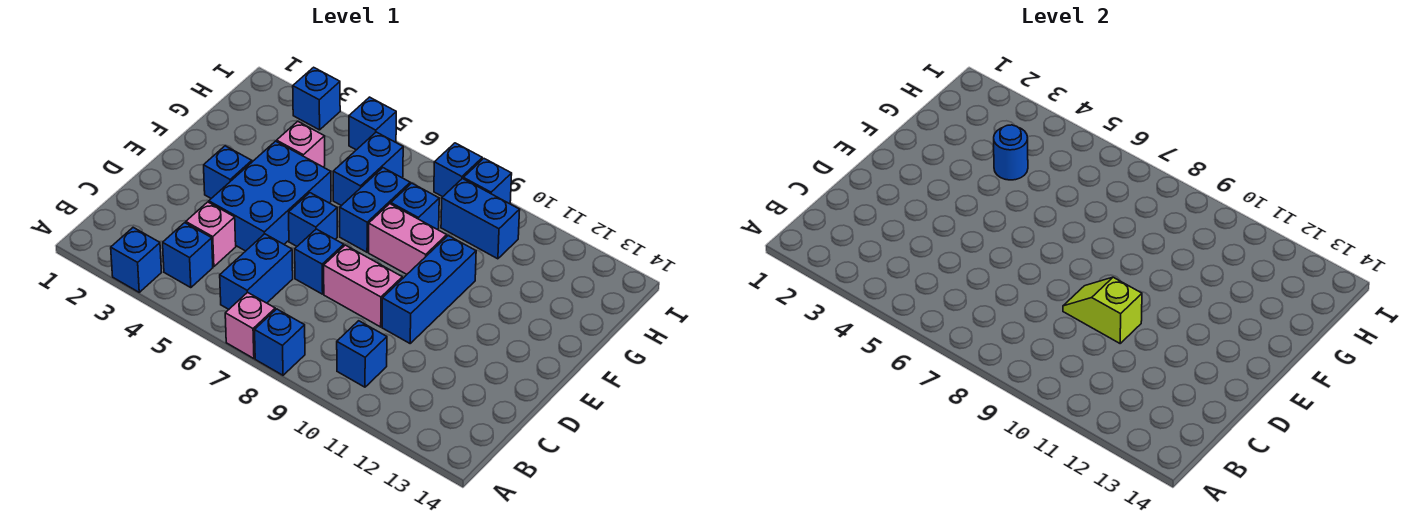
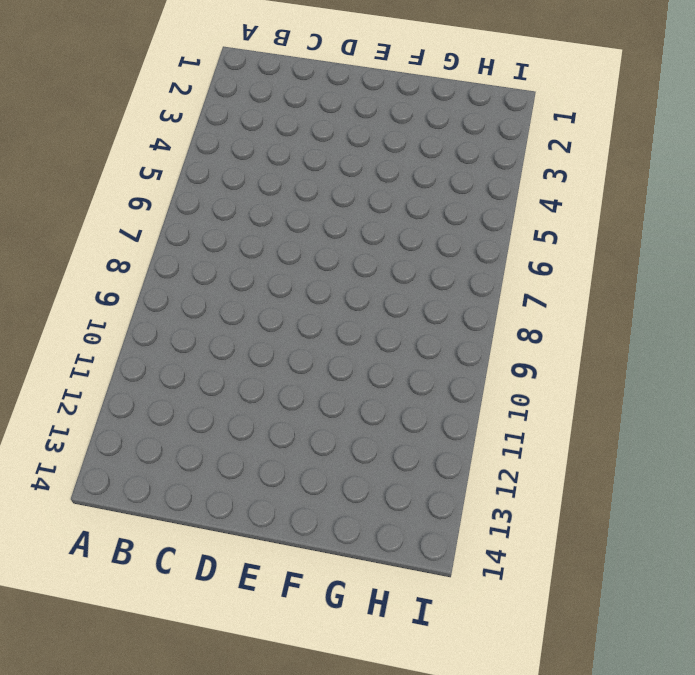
none -> blue 1x1 brick [111,227,162,292]
none -> pink 1x1 brick [225,292,275,359]
none -> blue 1x1 brick [255,309,305,375]

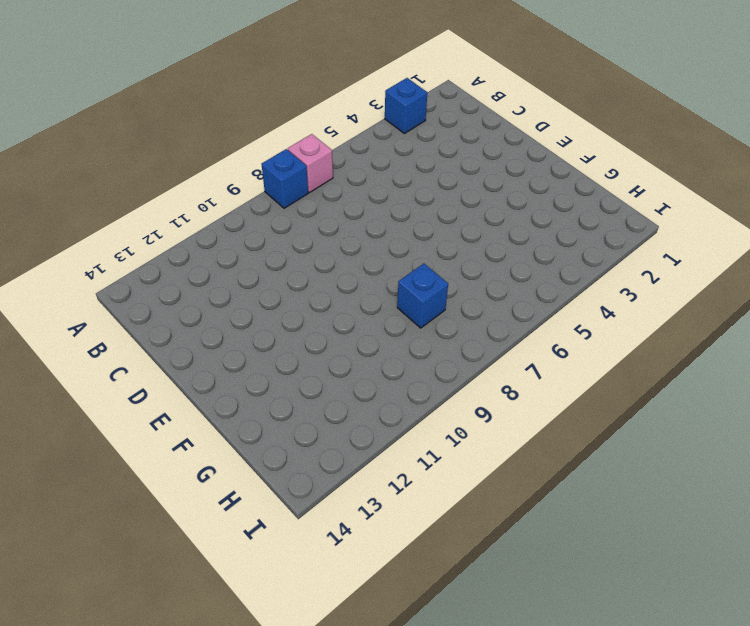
none -> blue 1x1 brick [163,223,213,288]
none -> blue 1x2 brick [220,234,293,309]
none -> blue 1x1 brick [337,321,387,387]

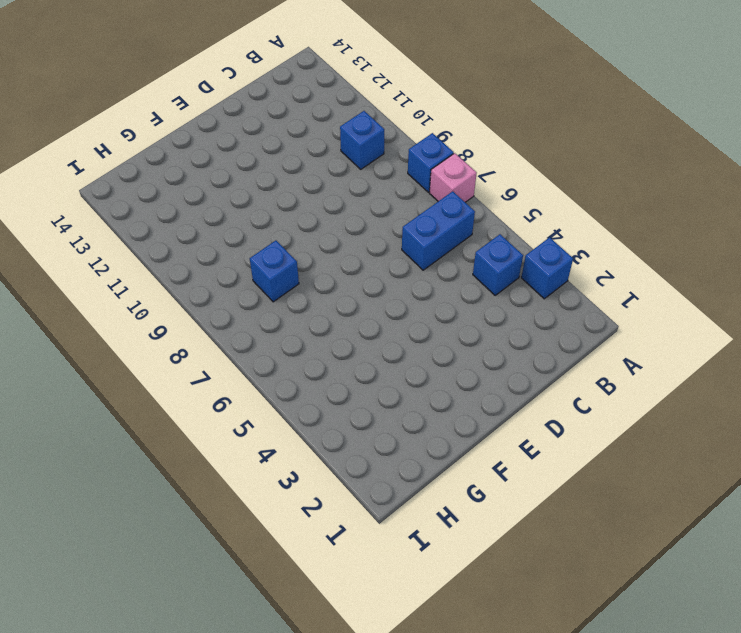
none -> pink 1x1 brick [186,202,236,267]
none -> blue 2x3 brick [209,141,331,251]
none -> blue 1x1 brick [295,229,344,294]

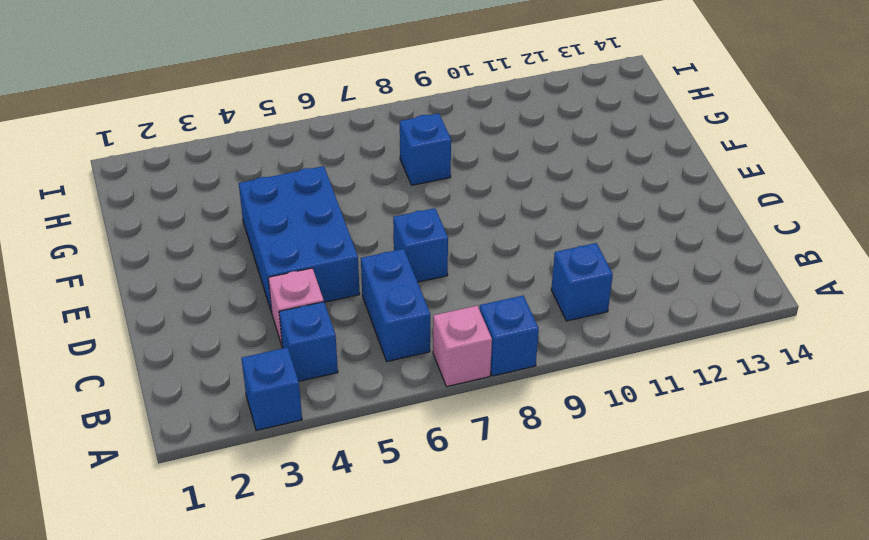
none -> pink 1x2 brick [324,245,402,327]
none -> blue 1x3 brick [382,236,476,343]
none -> blue 1x1 brick [204,146,252,198]

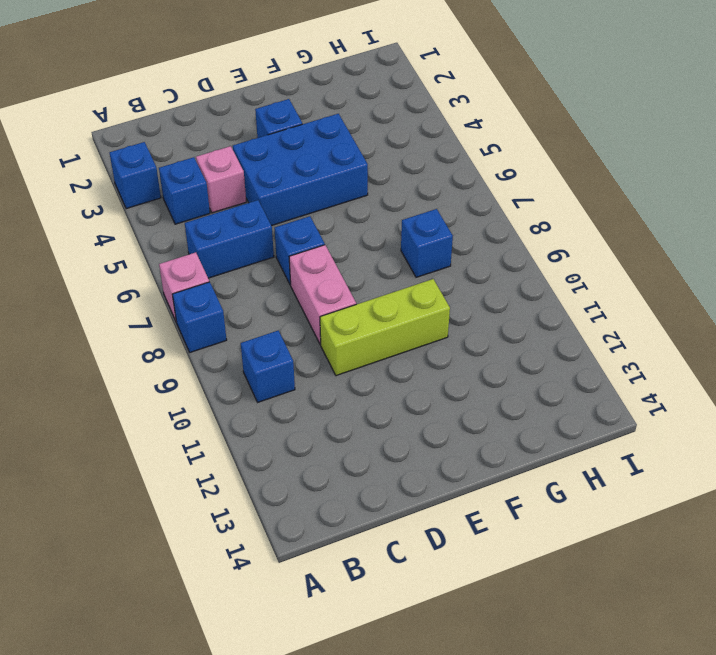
lime 1x3 brick [320,279,450,376] -> blue 1x3 brick [382,236,476,343]
none -> blue 1x1 brick [289,193,337,246]
none -> blue 1x2 brick [340,168,410,252]
none -> pink 1x2 brick [369,204,447,274]

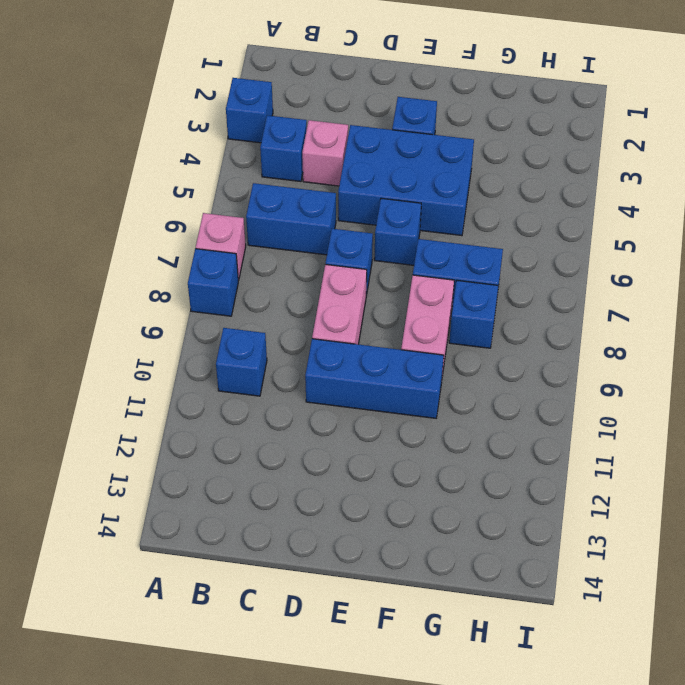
none -> pink 1x1 brick [277,121,325,167]
none -> blue 1x2 brick [333,132,403,206]
none -> blue 1x2 brick [441,179,520,259]

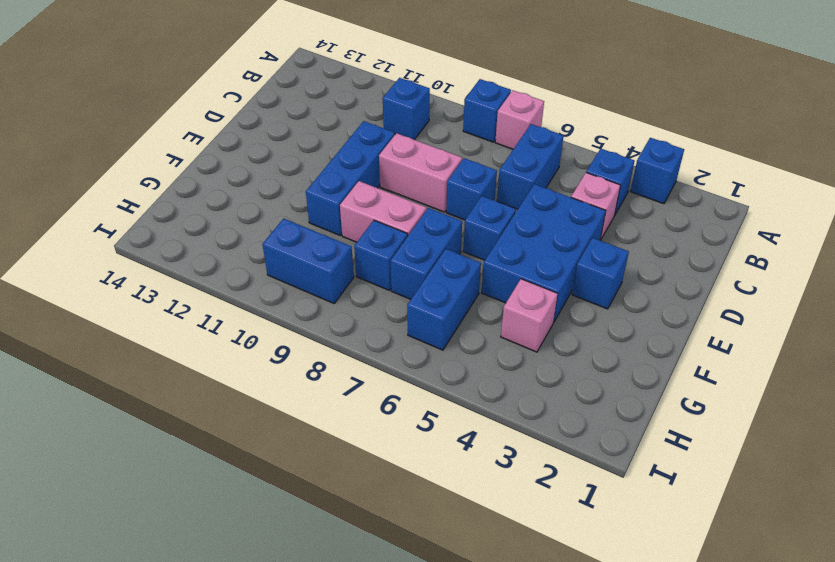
none -> blue 1x1 brick [293,67,340,130]
none -> blue 1x1 brick [349,97,396,150]
none -> blue 1x1 brick [434,143,482,197]

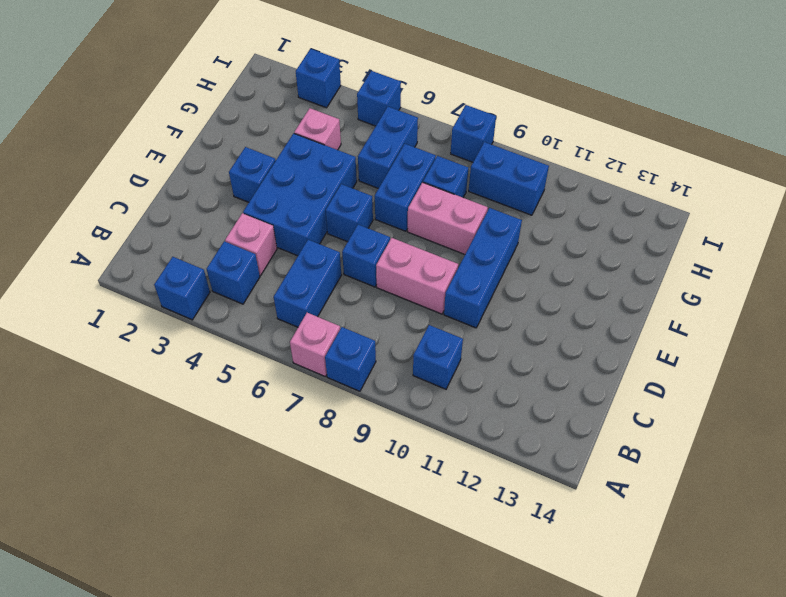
none -> blue 1x1 brick [463,159,512,204]
none -> lime 1x2 slope [1063,277,1142,343]
none -> blue 1x1 round brick [994,125,1028,180]

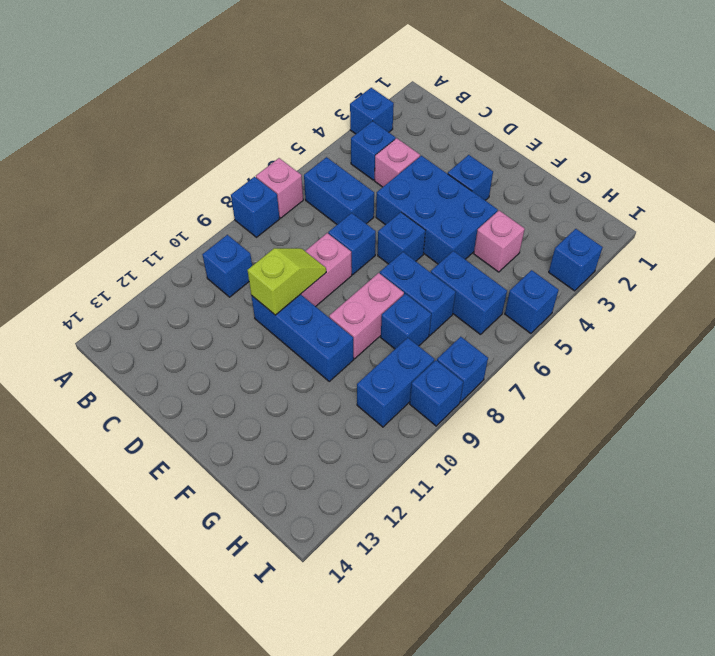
none -> blue 1x1 round brick [994,125,1028,180]

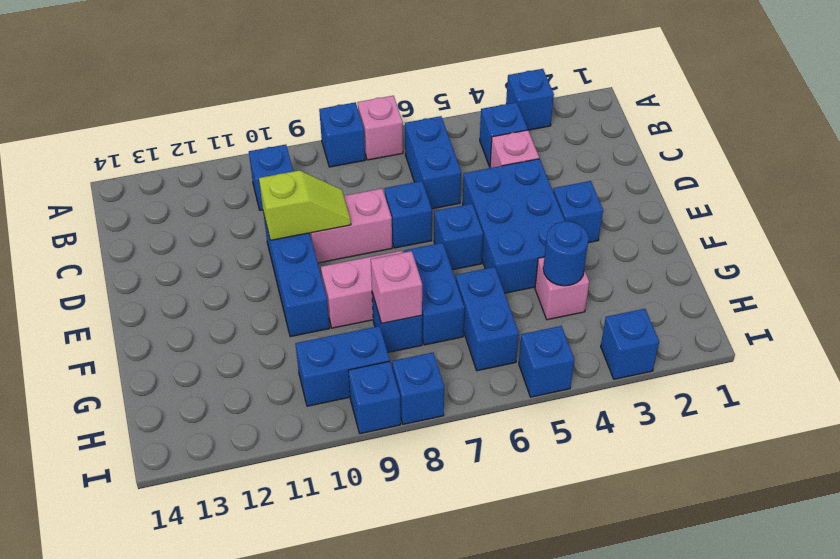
pink 1x1 brick [371,251,422,324] -> none

